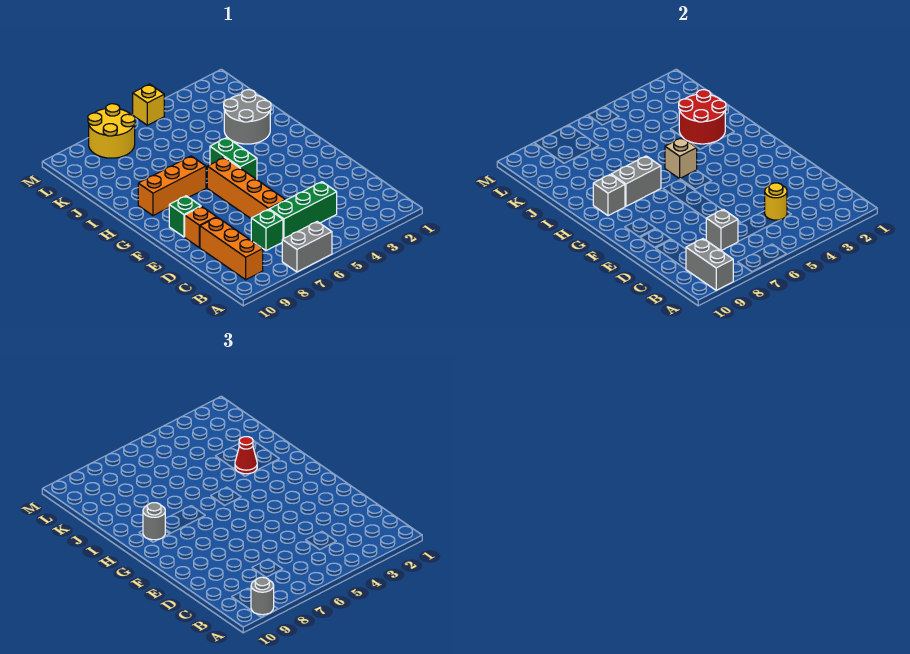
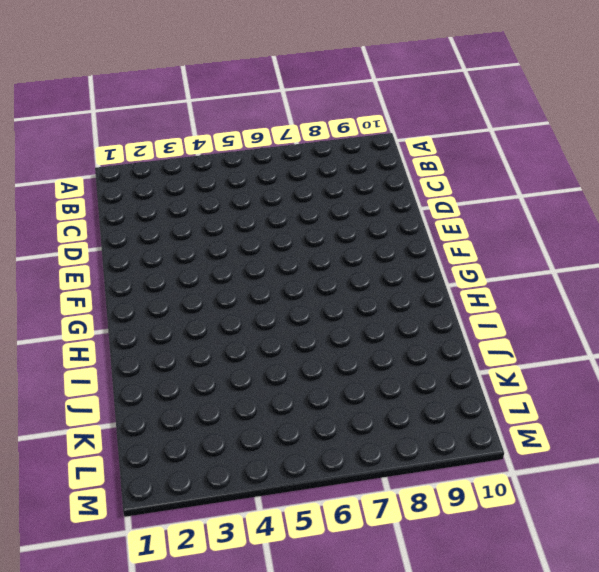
none -> grey 1x2 brick [282,222,332,272]
none -> orange 1x3 brick [200,217,263,280]
none -> green 1x3 brick [269,182,337,239]

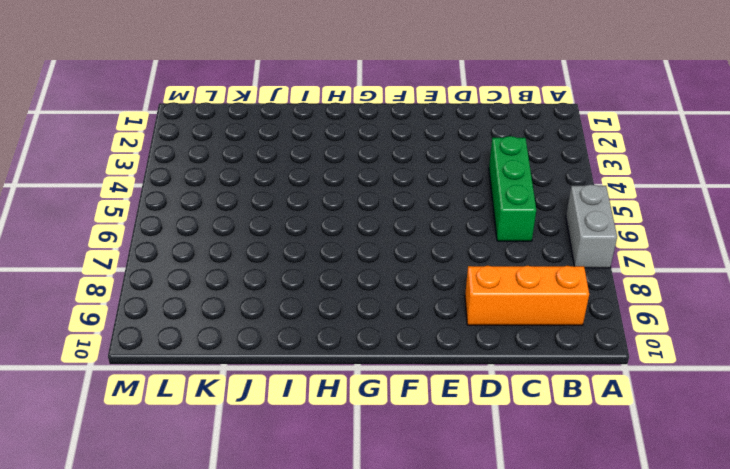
none -> green 1x1 brick [251,209,283,251]
none -> orange 1x4 brick [207,158,285,218]
none -> orange 1x1 brick [185,206,216,248]

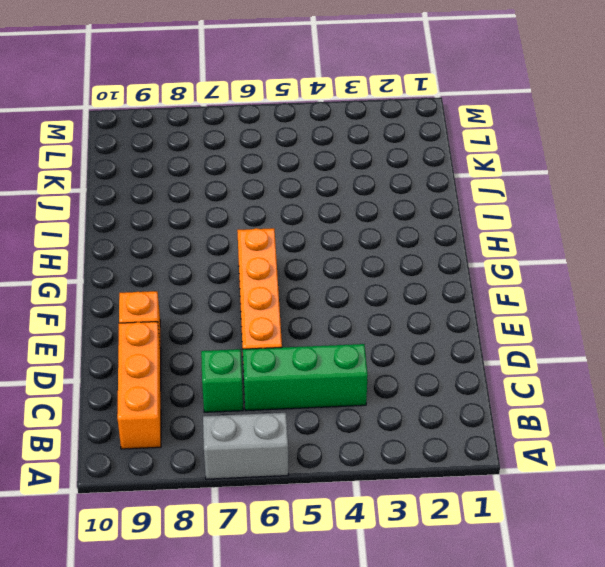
none -> green 1x1 brick [169,196,201,237]
none -> green 1x2 brick [210,138,257,179]
none -> orange 1x3 brick [138,156,206,216]

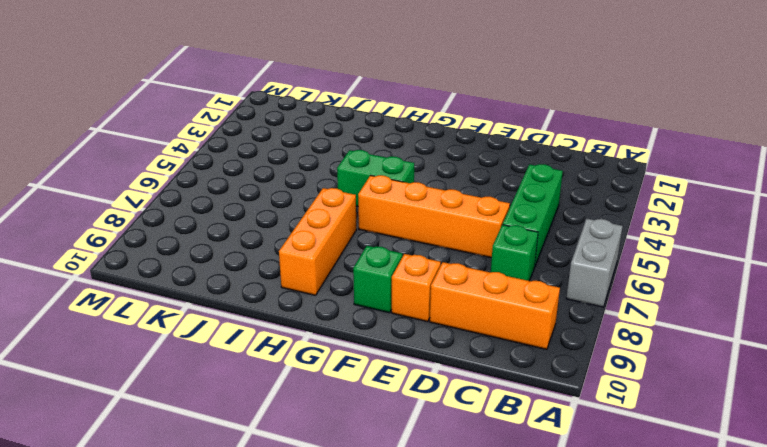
none -> grey 2x2 round brick [224,90,271,144]
none -> yellow 2x2 round brick [88,104,135,158]
none -> yellow 1x1 brick [133,84,164,125]

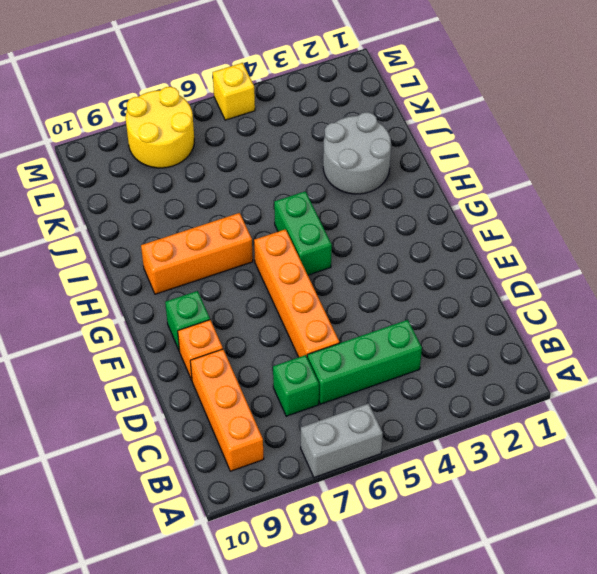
none -> grey 1x2 brick [686,239,733,290]
none -> yellow 1x1 round brick [765,183,787,220]
none -> grey 1x1 brick [706,209,738,251]

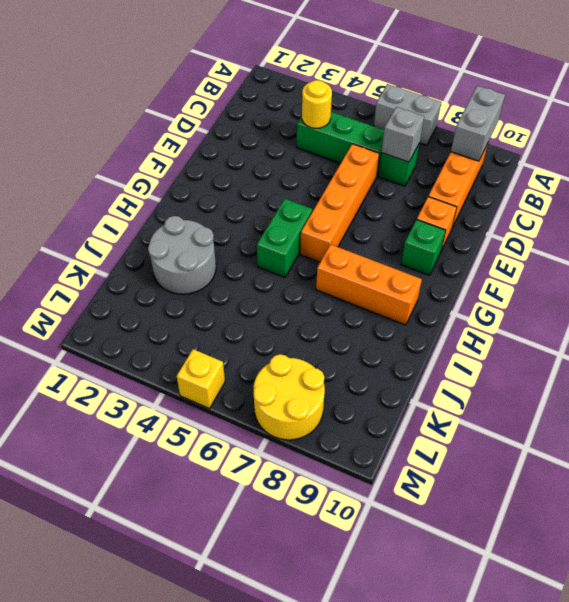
none -> tan 1x1 brick [665,138,697,179]
none -> grey 1x2 brick [611,156,661,206]
none -> grey 1x1 brick [593,174,625,216]

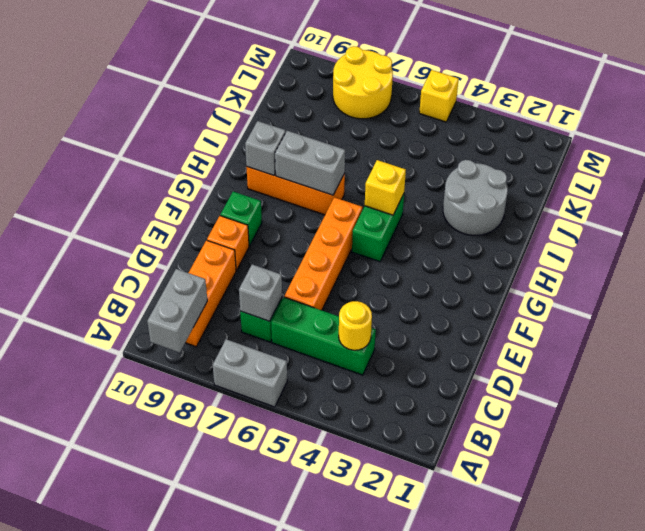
yellow 1x1 brick [365,160,406,215] -> tan 1x1 brick [665,138,697,179]
none -> red 2x2 round brick [679,90,726,144]
none -> grey 1x1 round brick [251,577,274,615]
none -> grey 1x1 round brick [143,503,165,540]

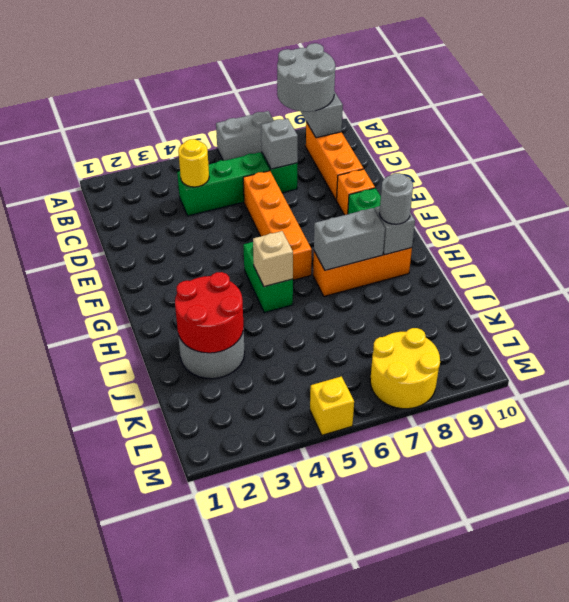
grey 2x2 round brick [277,43,335,112] -> grey 1x1 round brick [251,577,274,615]
none -> red 1x1 cone [235,437,257,474]

